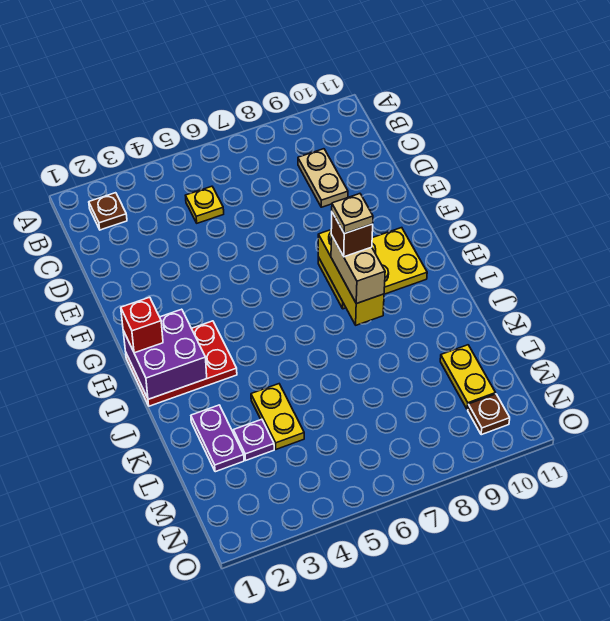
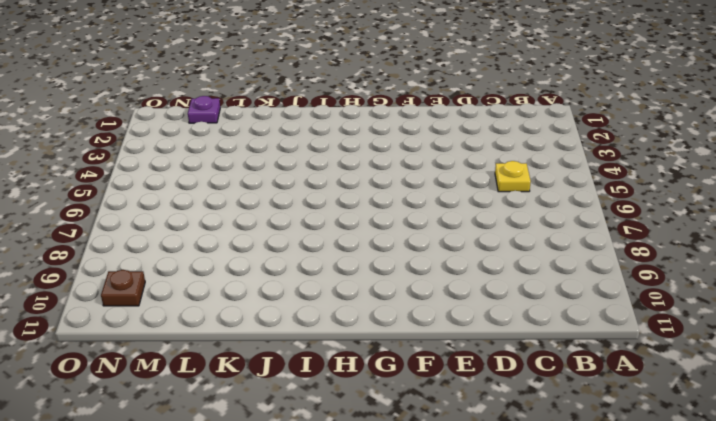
purple 1x1 plate [188,96,220,123] -> purple 1x1 plate moved to [233,419,274,460]
none -> brown 1x1 plate [89,193,127,230]
none -> tan 1x2 plate [298,149,348,207]
none -> yellow 2x3 plate [318,228,427,309]

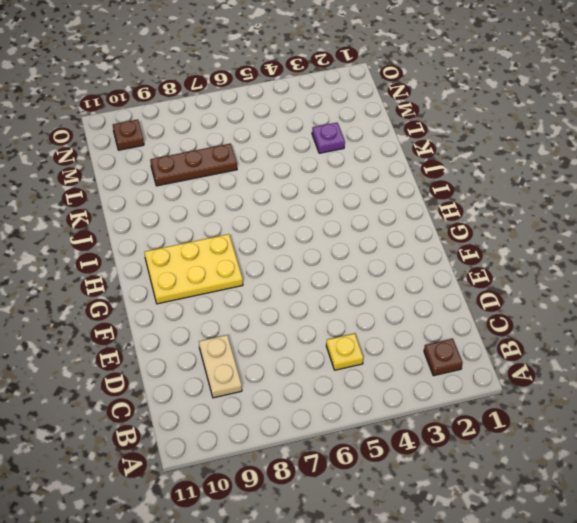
brown 1x3 plate [150,143,237,186] -> none
none -> red 2x3 plate [126,321,237,406]
none -> purple 1x2 plate [191,405,244,472]
none -> yellow 1x2 plate [251,384,304,449]

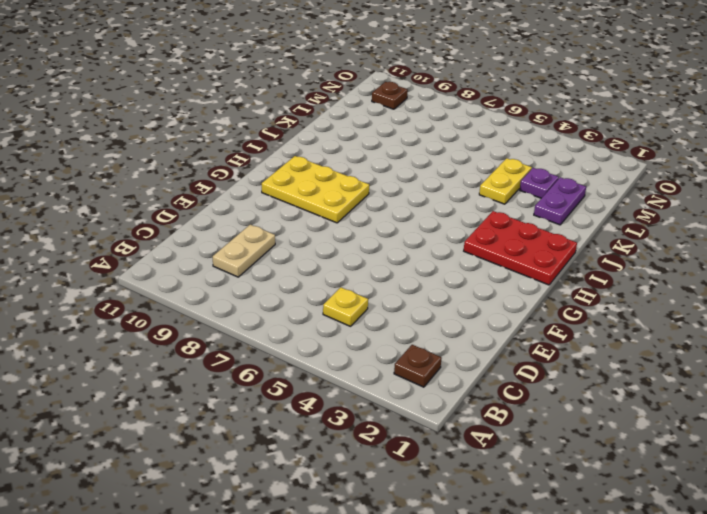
none -> yellow 1x2 plate [440,345,495,409]
none -> yellow 1x3 brick [318,230,384,325]
none -> purple 2x2 brick [123,309,207,399]

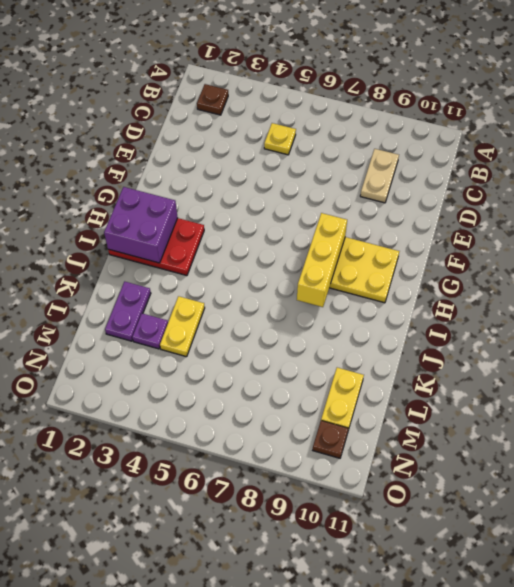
none -> red 1x1 brick [121,297,163,353]
none -> tan 1x2 brick [331,235,385,304]
none -> brown 1x1 brick [331,212,373,257]

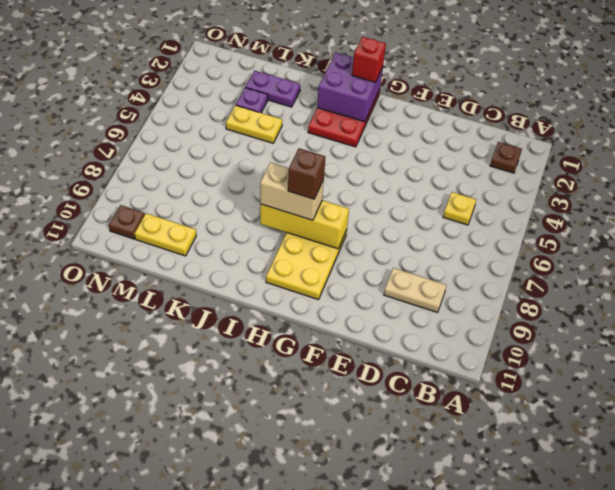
none -> tan 1x1 plate [332,194,373,234]

